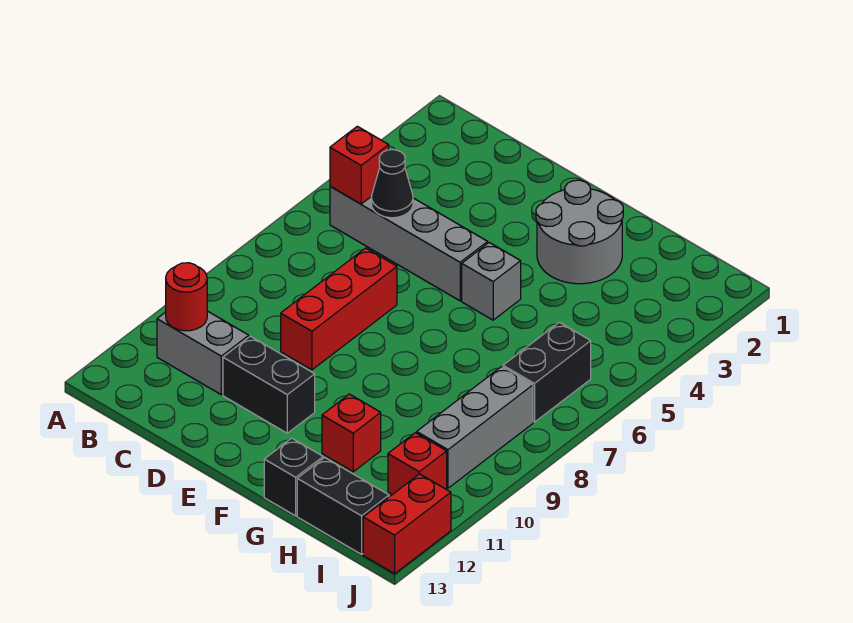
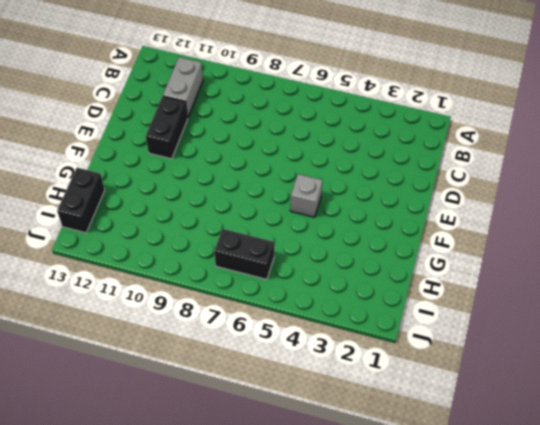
none -> grey 1x4 brick [330,186,488,301]
none -> red 1x3 brick [281,248,397,370]
none -> grey 2x2 round brick [536,180,623,284]

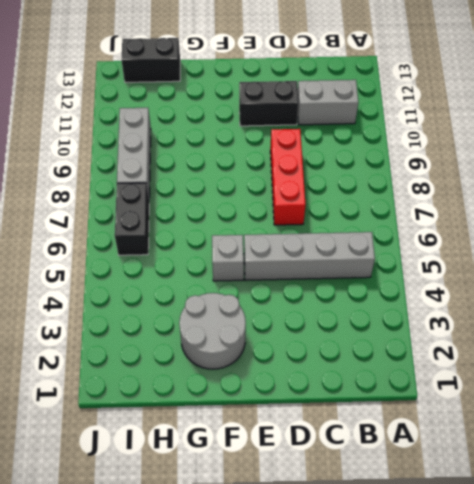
none -> red 1x1 brick [322,394,381,472]
none -> black 1x1 brick [264,438,323,516]
none -> red 1x1 brick [388,433,447,495]

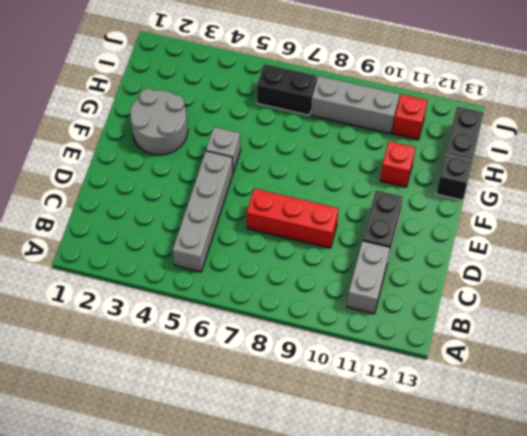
none -> red 1x2 brick [363,474,451,574]
none -> red 1x1 brick [330,126,389,204]
none -> red 1x1 round brick [166,263,207,331]

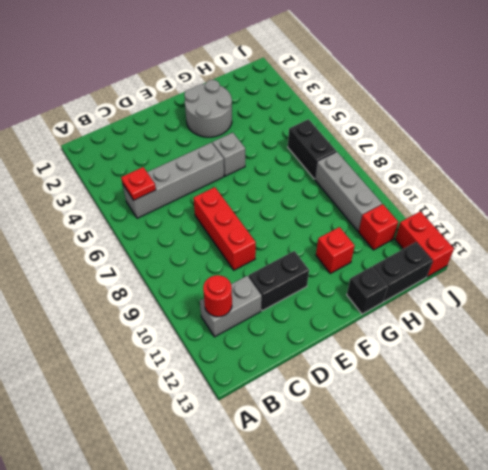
red 1x1 plate [121,167,156,200] -> red 1x1 brick [330,126,389,204]
none -> black 1x1 cone [371,150,413,218]

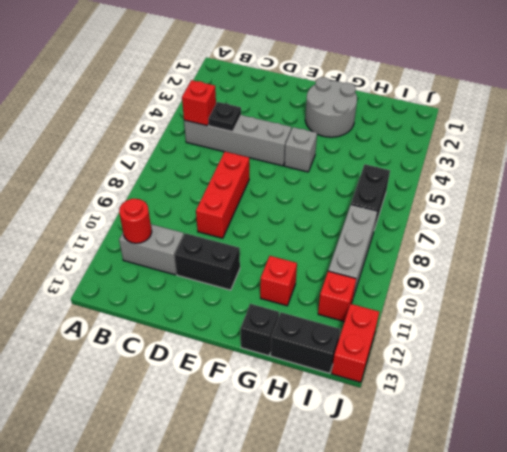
black 1x1 plate [208,102,241,132] -> black 1x1 cone [371,150,413,218]

